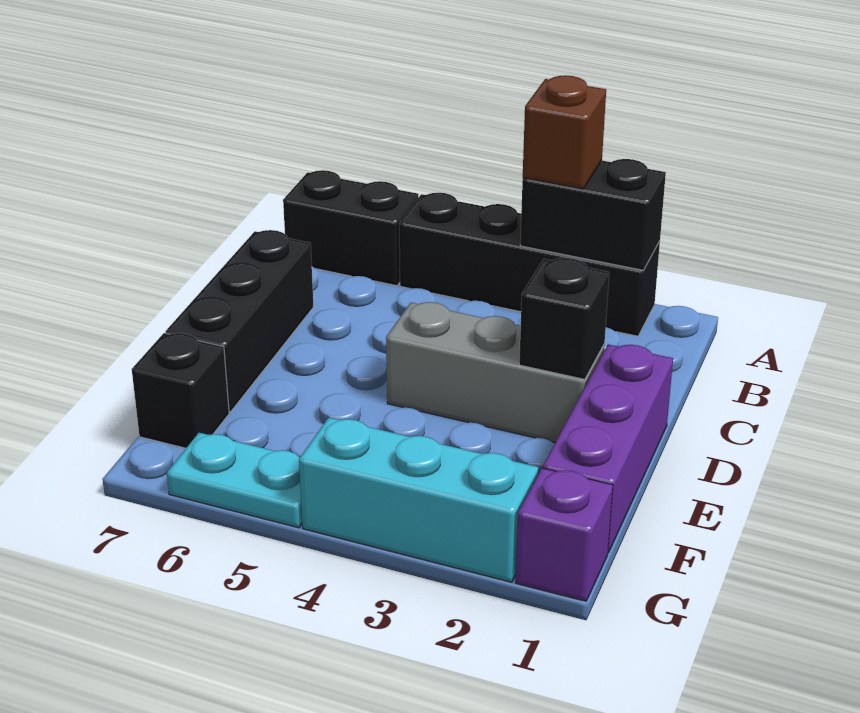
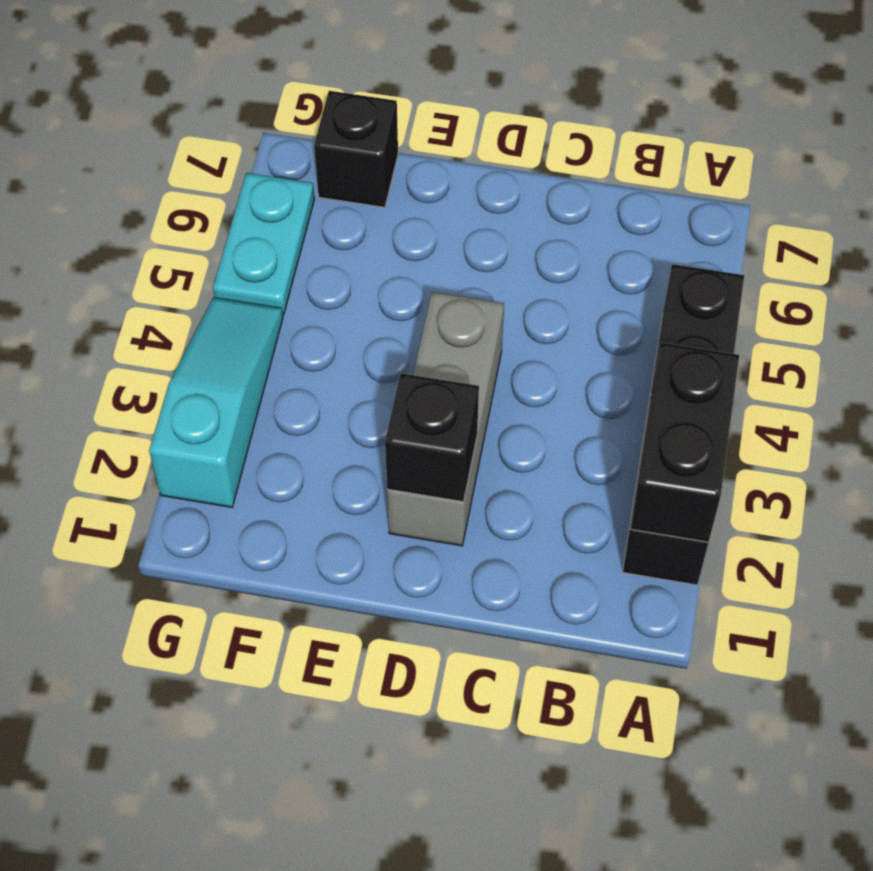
cyan 1x3 slope [149,298,283,507] -> cyan 1x3 brick [299,418,538,582]
none -> black 1x2 brick [283,170,418,286]
none -> black 1x3 brick [165,230,313,412]
none -> purple 1x3 brick [543,344,673,553]

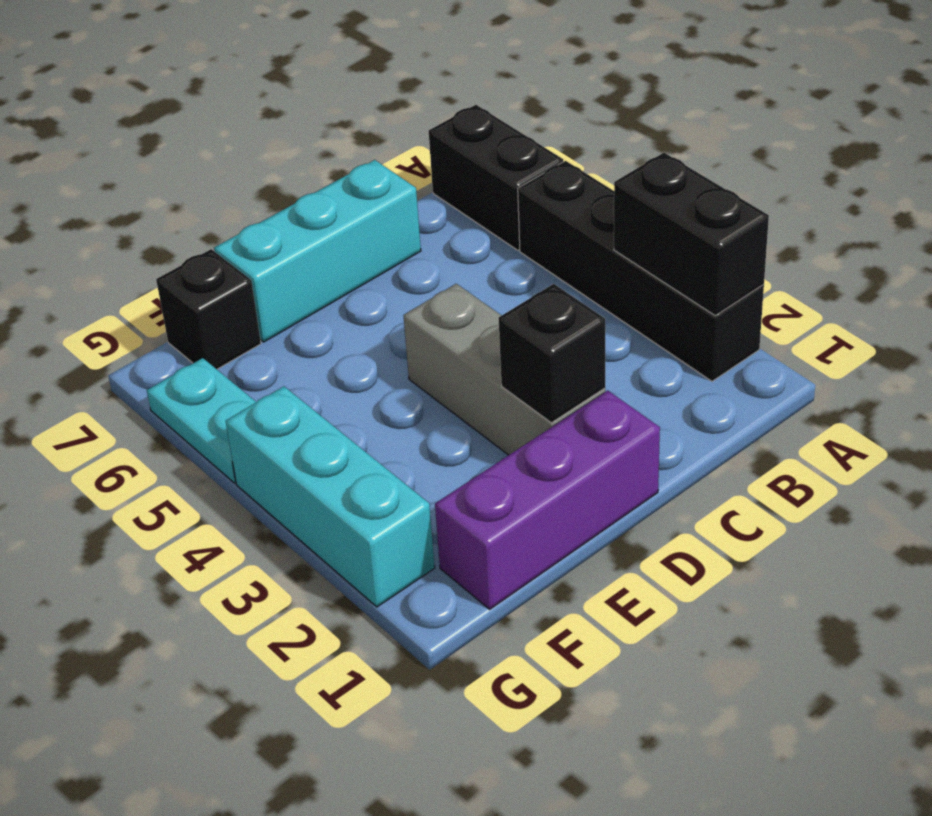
cyan 1x3 brick [214,160,421,342] -> black 1x3 brick [165,230,313,412]
none -> purple 1x1 brick [516,468,613,601]
none -> brown 1x1 brick [523,75,606,189]

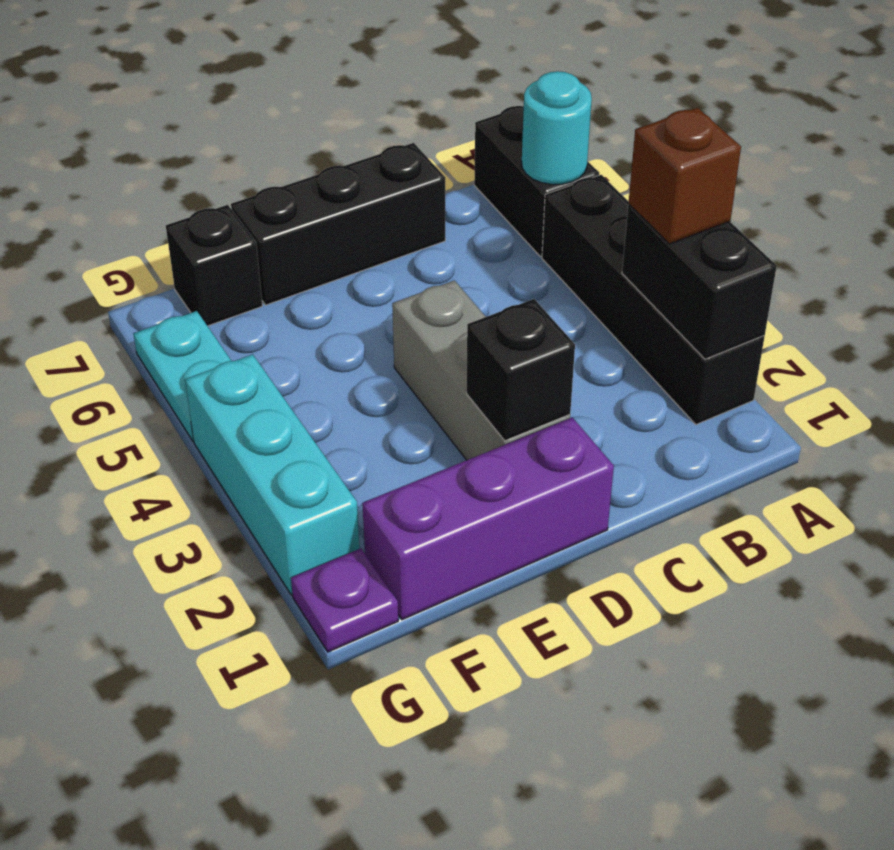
cyan 1x1 round brick [522,71,592,184] -> none
purple 1x1 plate [291,548,398,652] -> purple 1x1 brick [516,468,613,601]

